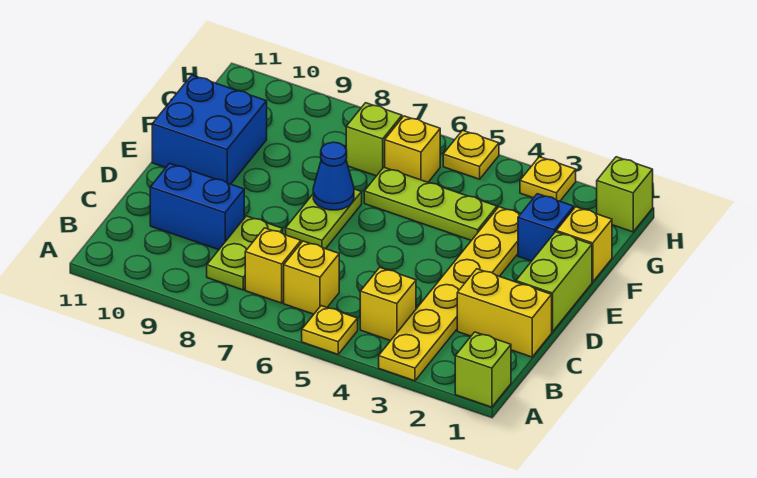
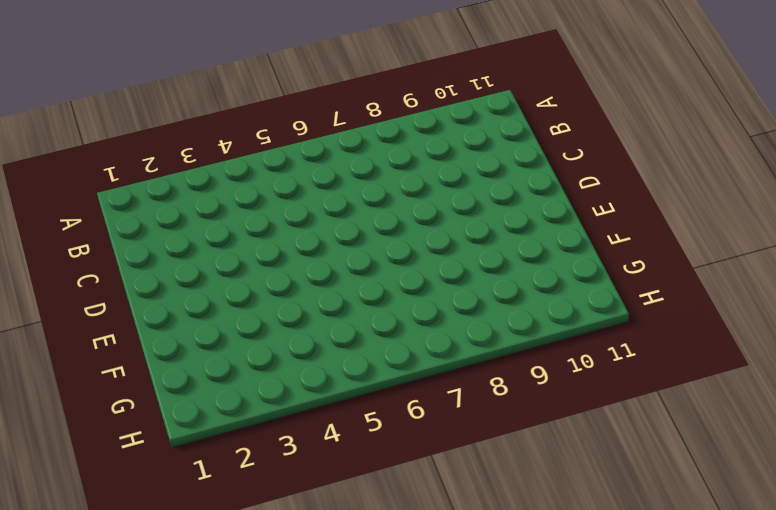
none -> lime 1x1 brick [455,332,511,407]
none -> yellow 1x6 plate [379,207,520,381]
none -> yellow 1x1 plate [302,306,358,354]

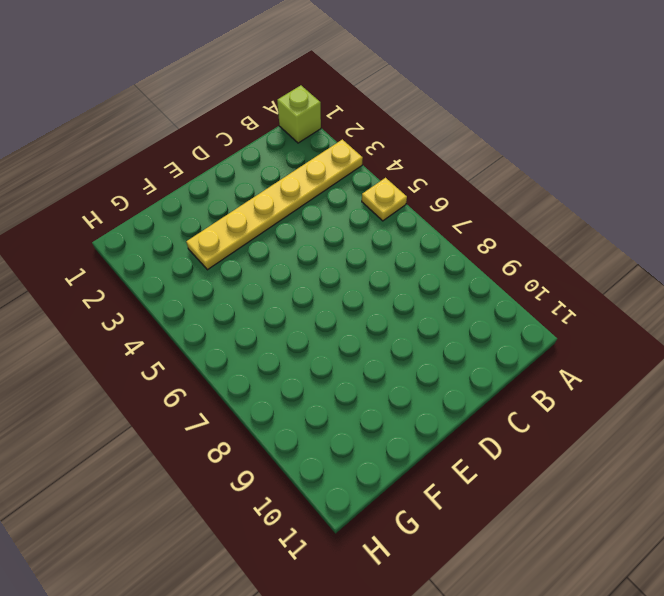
none -> yellow 1x1 brick [360,268,416,341]
none -> yellow 1x1 brick [284,241,339,314]
none -> yellow 1x1 brick [245,228,301,303]

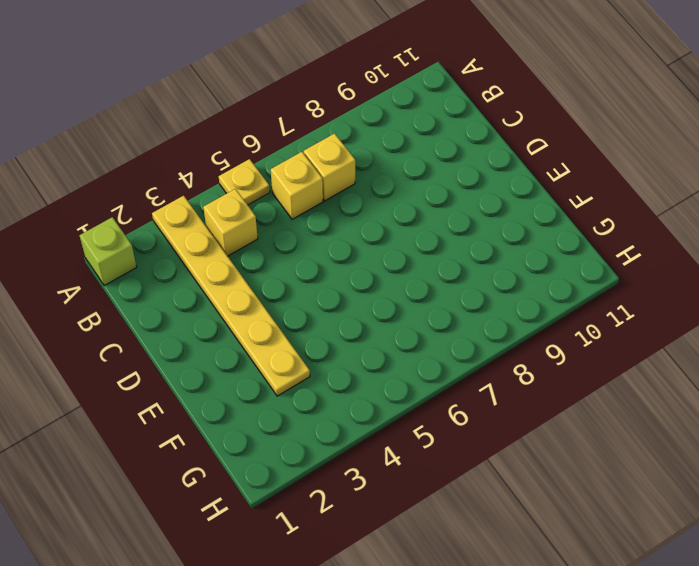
none -> lime 1x2 plate [207,216,283,290]
none -> yellow 1x2 brick [457,269,552,357]
none -> blue 1x2 brick [150,163,244,250]

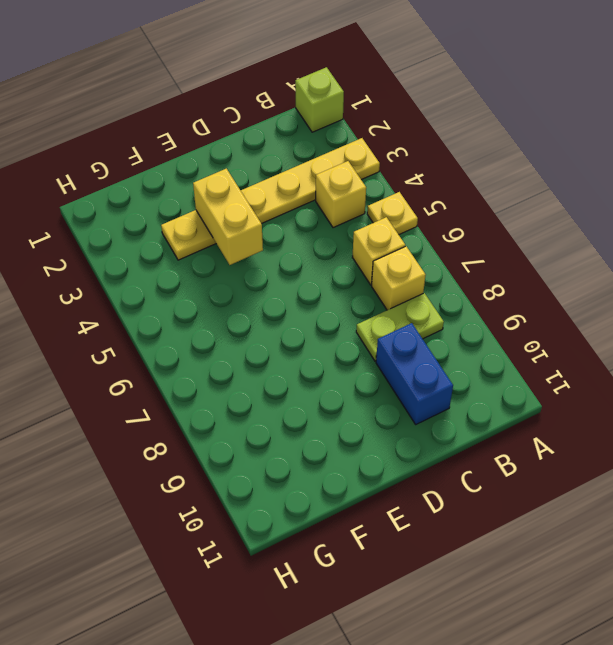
yellow 1x2 brick [193,169,263,265] -> yellow 1x2 brick moved to [457,269,552,357]
none -> lime 1x2 brick [516,232,592,332]
none -> lime 1x2 plate [286,189,362,249]
none -> blue 2x2 brick [152,75,267,184]

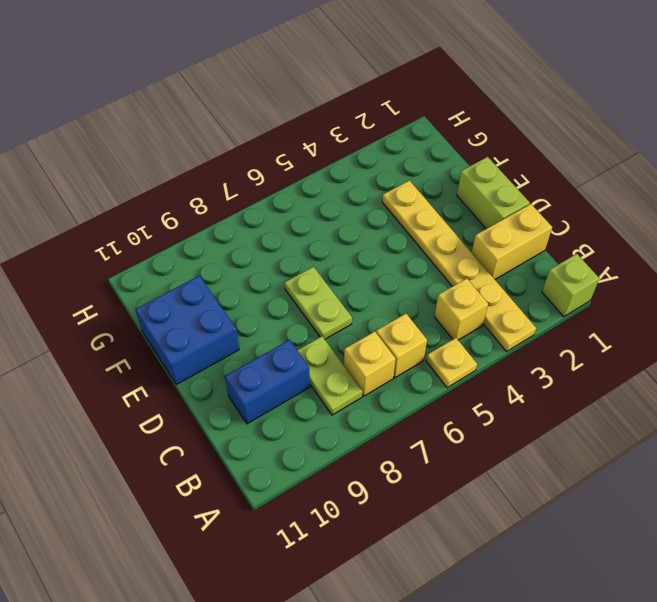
none -> yellow 1x1 brick [556,207,612,282]
none -> blue 1x1 brick [518,194,574,261]
none -> lime 1x3 plate [364,167,497,240]

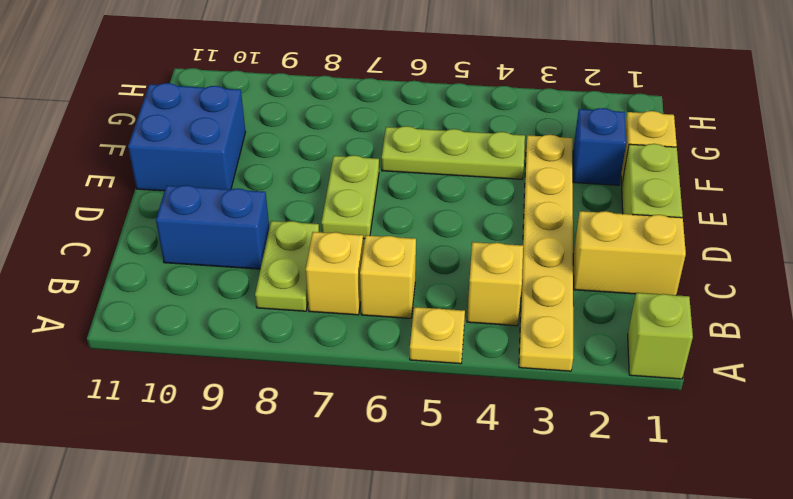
none -> yellow 1x1 brick [385,116,440,182]
none -> lime 1x1 brick [346,103,402,176]
none -> lime 1x1 brick [597,157,653,232]

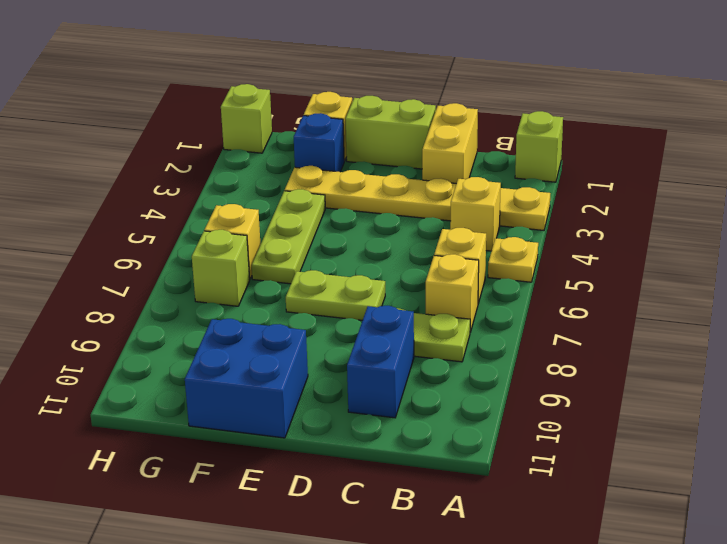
none -> yellow 1x1 plate [520,157,576,201]
none -> yellow 1x1 plate [443,130,499,179]
none -> blue 1x1 cone [313,142,354,210]

